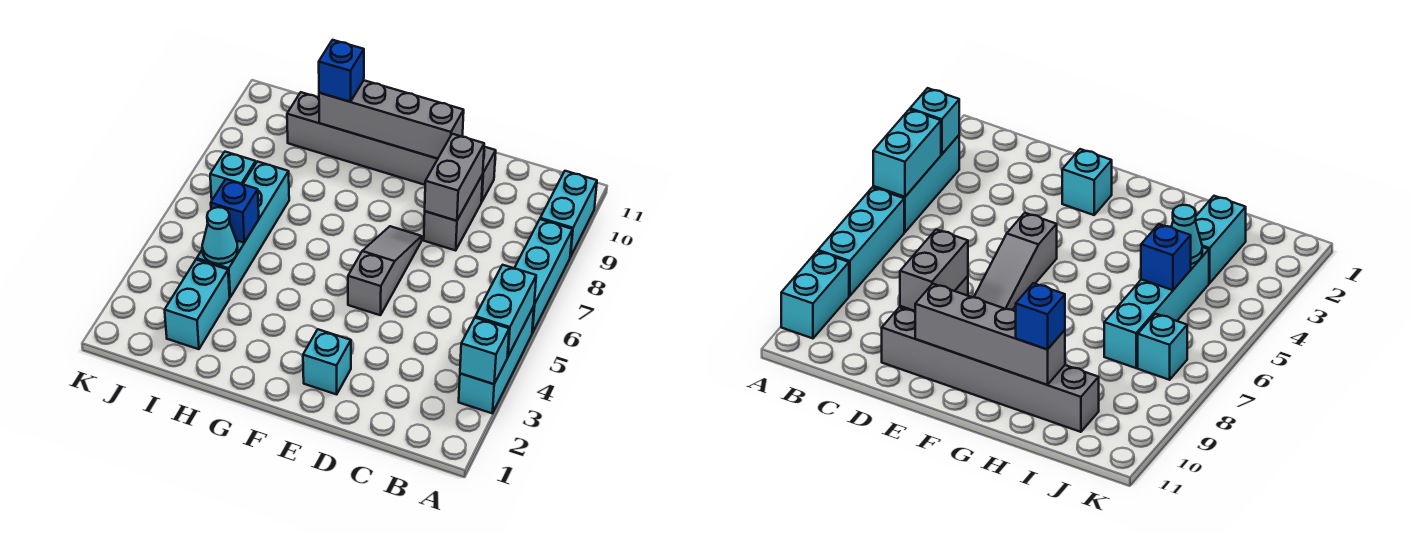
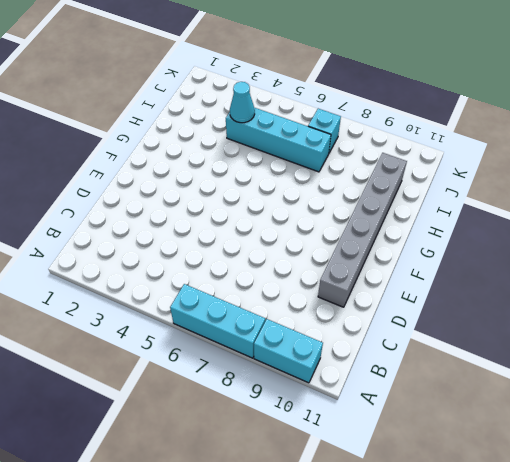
none -> cyan 1x3 brick [459,306,534,413]
none -> grey 1x2 brick [424,175,483,250]
none -> cyan 1x1 brick [303,329,351,394]

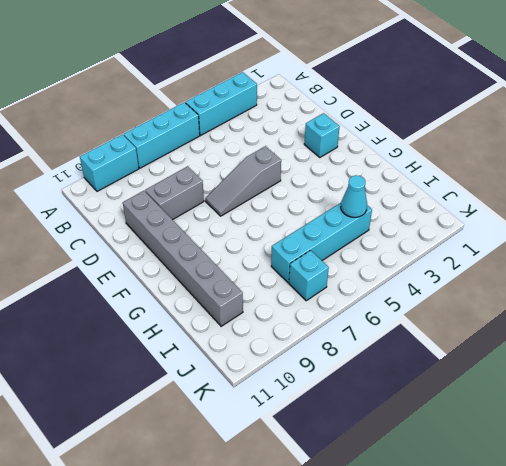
none -> cyan 1x2 brick [165,259,230,349]
none -> cyan 1x1 brick [460,318,509,384]
none -> cyan 1x2 brick [475,265,536,357]

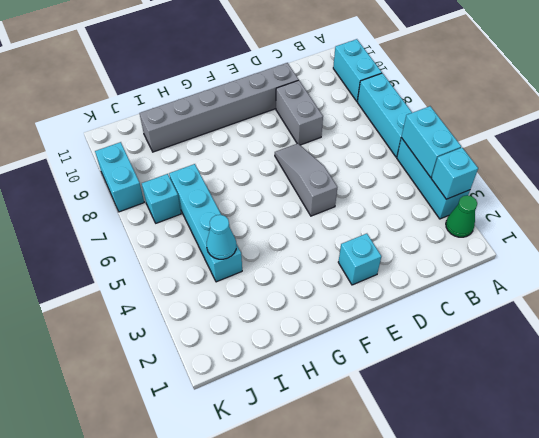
green 1x1 cone [446,195,477,237] -> none
cyan 1x2 brick [95,142,144,212] -> cyan 1x2 brick moved to [165,259,230,349]
none -> grey 1x2 brick [425,134,484,221]
none -> grey 1x4 brick [319,80,464,159]
none -> blue 1x1 brick [211,179,259,243]

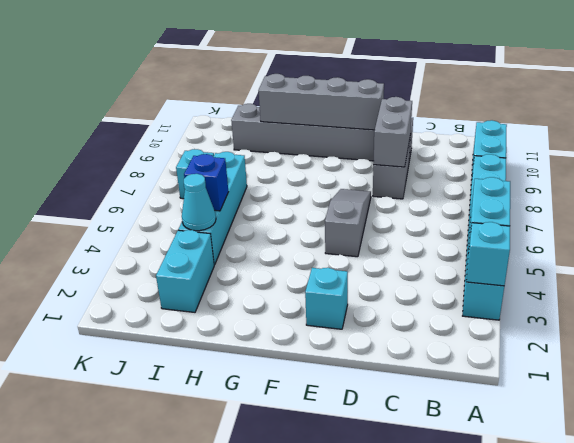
none -> blue 1x1 brick [319,40,364,102]

